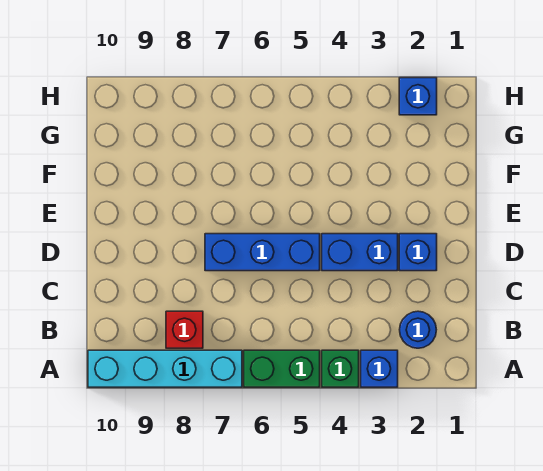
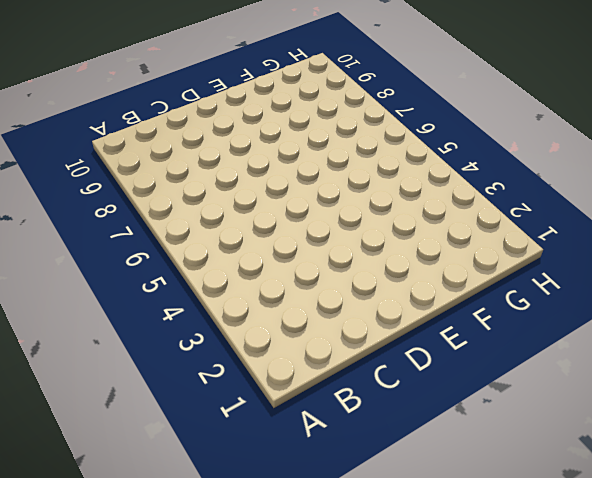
none -> blue 1x1 brick [361,350,398,387]
none -> green 1x1 brick [322,350,359,387]

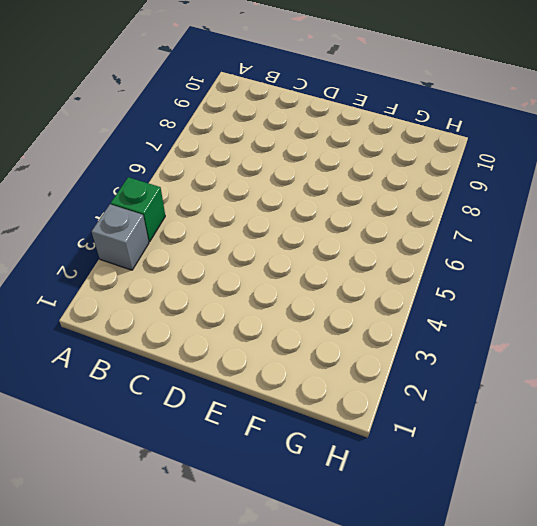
grey 1x1 brick [92,204,149,270] -> blue 1x1 brick [361,350,398,387]
none -> green 1x2 brick [244,350,320,387]
none -> cyan 1x4 brick [88,350,242,387]

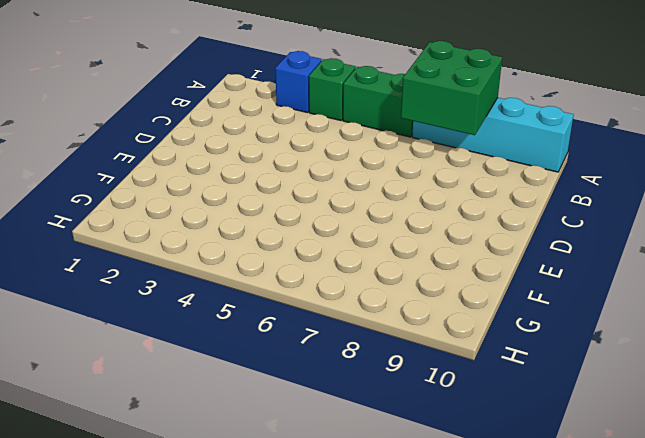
green 2x2 brick [401,41,502,135] -> none
none -> blue 1x1 round brick [400,311,436,348]
none -> red 1x1 brick [166,311,203,348]

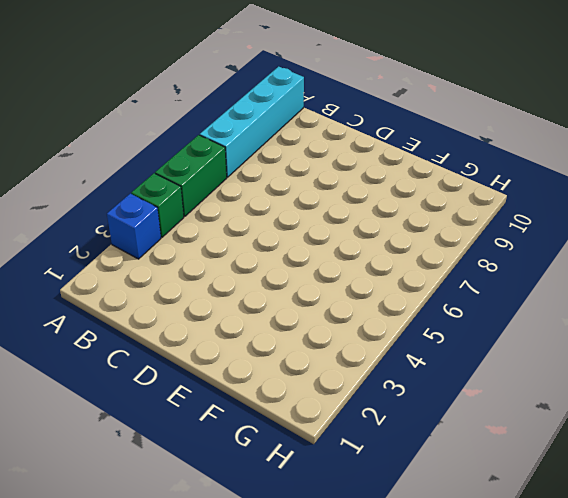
none -> blue 1x1 round brick [400,311,436,348]
none -> red 1x1 brick [166,311,203,348]

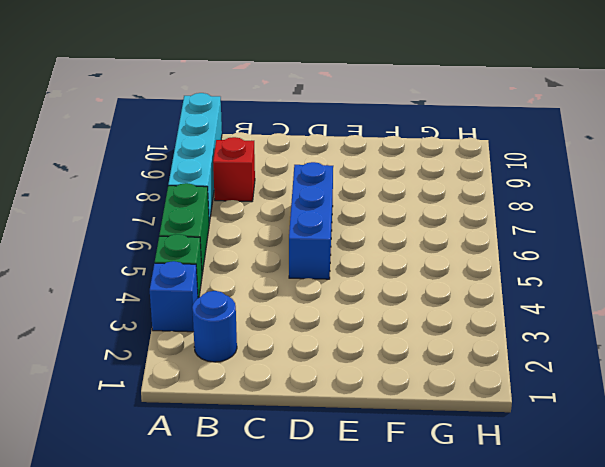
none -> blue 1x1 brick [399,234,437,271]
none -> blue 1x2 brick [322,234,398,271]

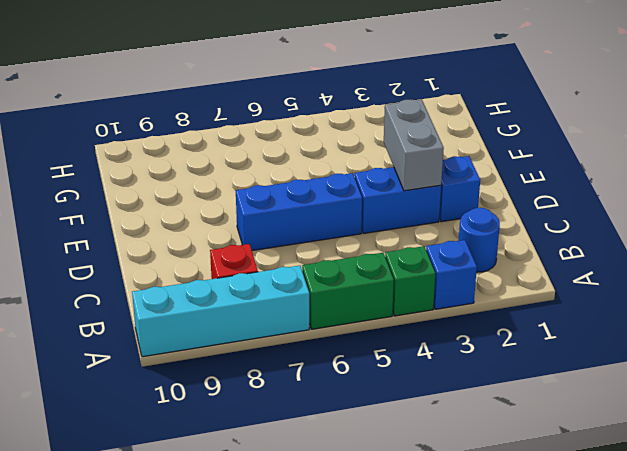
grey 1x2 brick [384,100,444,191] -> none
none -> blue 1x1 brick [399,78,437,115]

